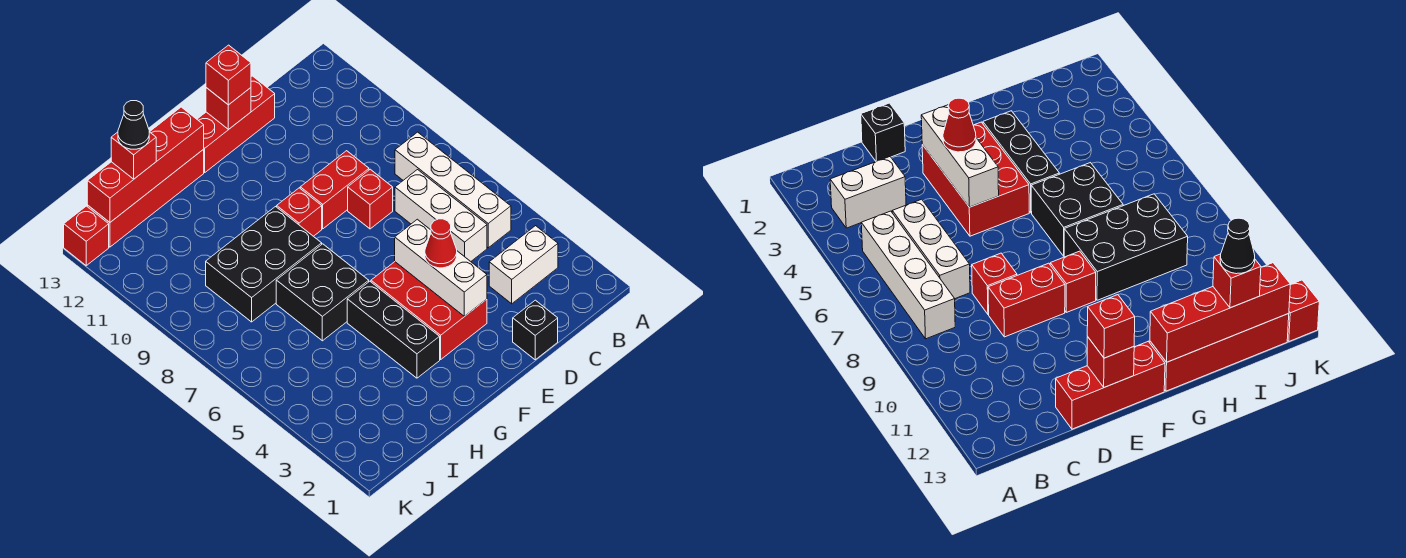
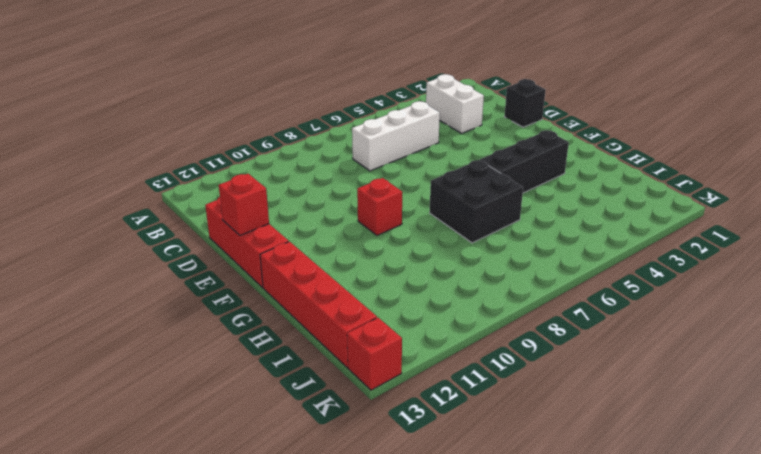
none -> white 1x4 brick [395,132,511,248]
none -> red 1x1 brick [348,169,393,229]
none -> red 1x2 brick [300,151,369,229]

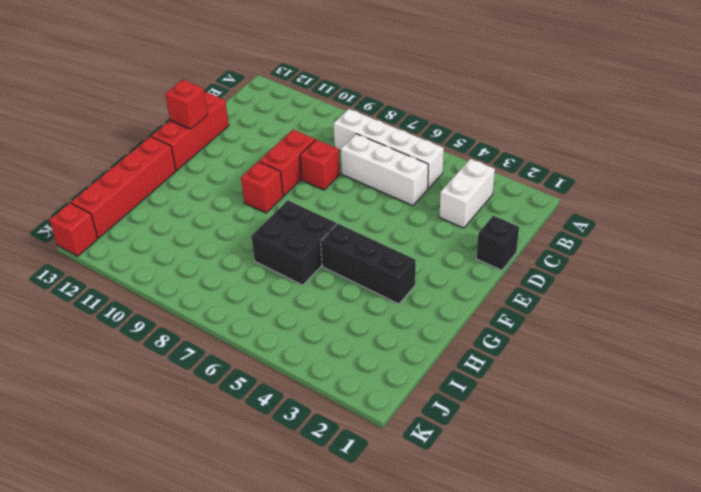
none -> red 2x3 brick [371,262,487,359]
none -> black 2x3 brick [206,207,322,322]
none -> white 1x3 brick [395,219,487,316]

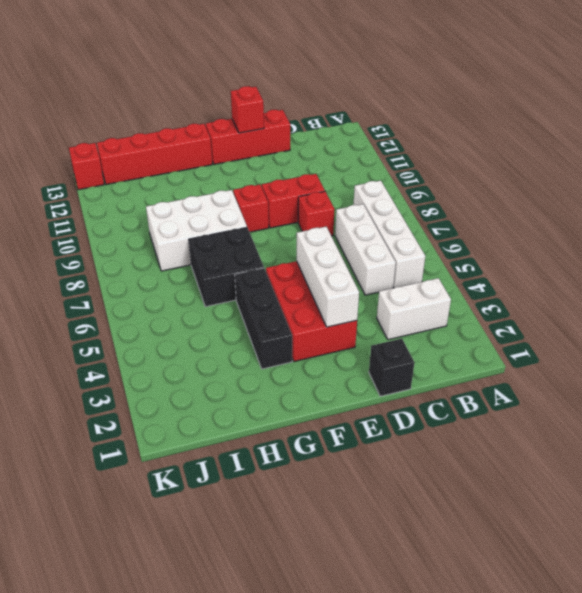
white 2x3 brick [146,190,247,271] -> black 2x3 brick [206,207,322,322]
none -> red 1x4 brick [87,107,204,222]
none -> red 1x1 cone [425,219,457,268]
none -> red 1x1 brick [206,45,251,105]

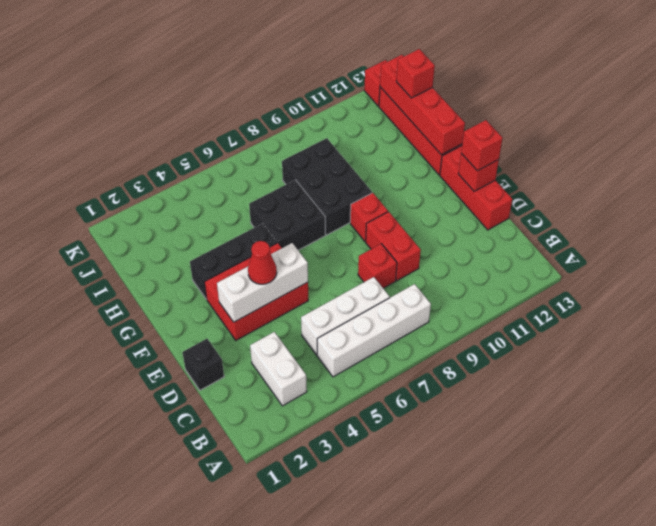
none -> black 1x1 cone [118,101,149,149]

